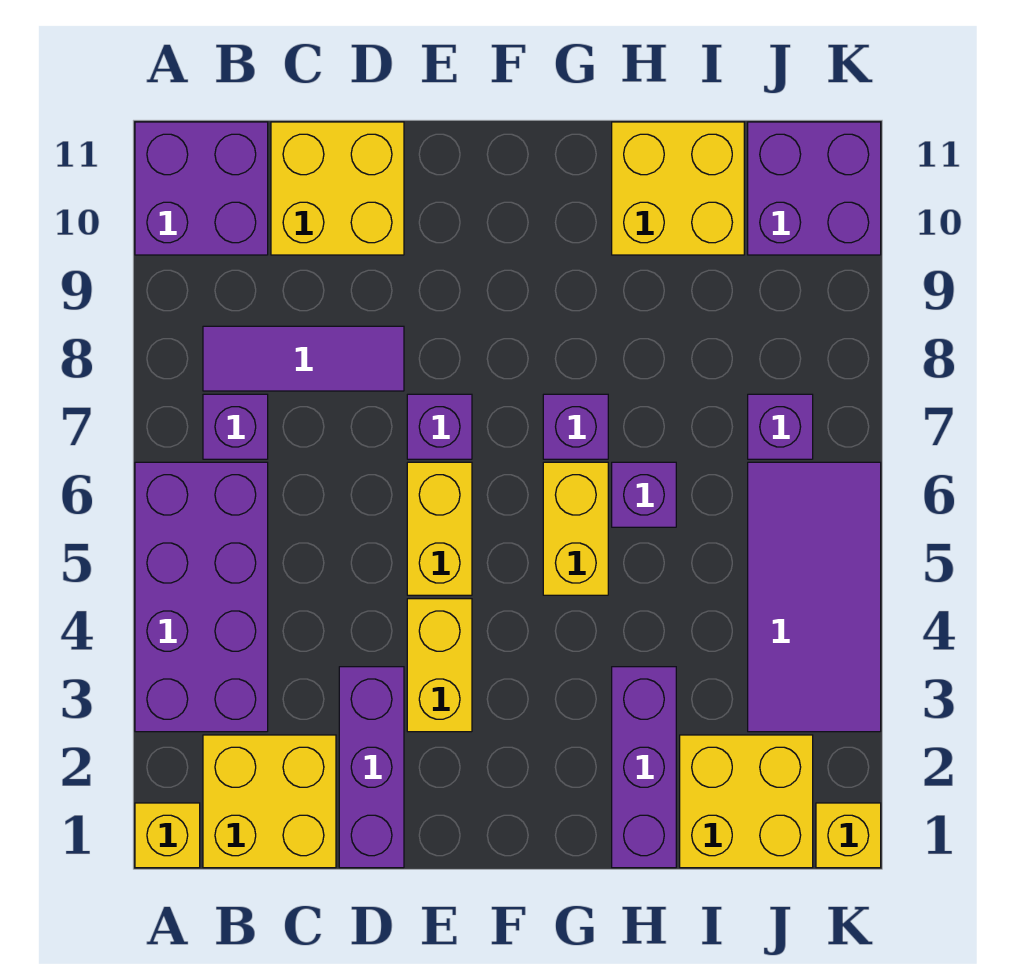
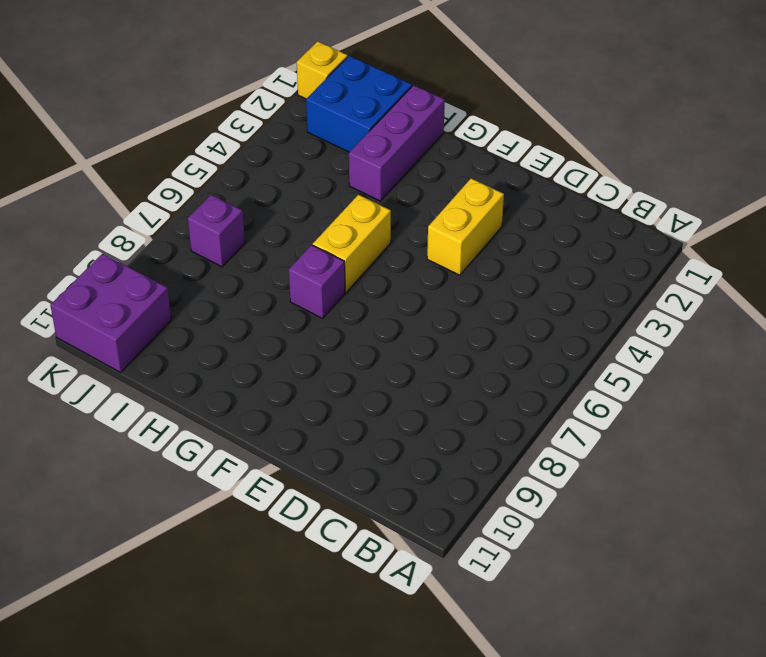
blue 2x2 brick [306,56,412,152] -> yellow 2x2 brick [680,735,813,868]
none -> yellow 1x1 brick [135,803,200,868]
none -> purple 2x4 brick [135,462,268,732]
none -> purple 2x2 brick [135,122,268,255]

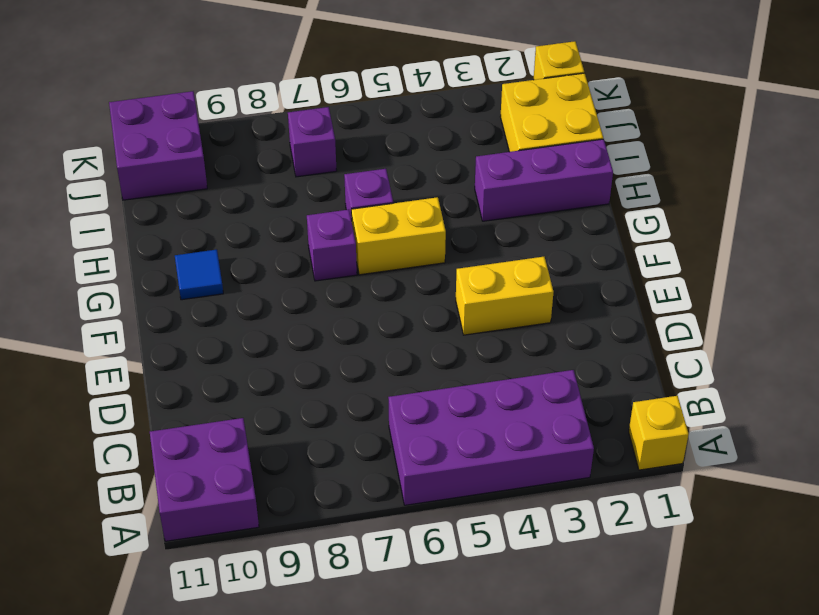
blue 1x1 tile [175,250,223,300] -> none
none -> yellow 2x2 brick [203,735,336,868]
none -> purple 1x1 brick [203,394,268,459]
none -> purple 1x3 tile [203,326,404,391]

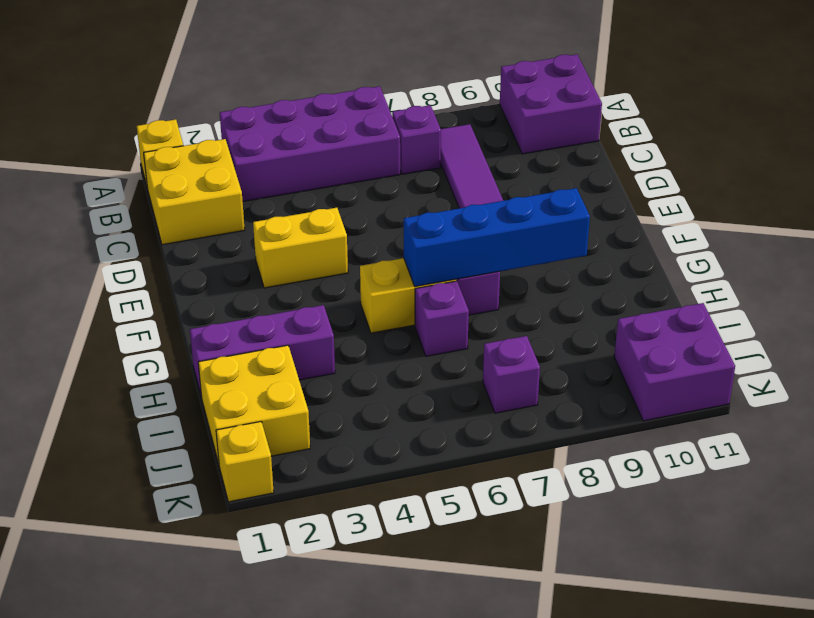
blue 1x4 brick [404,188,590,286] -> none
none -> yellow 2x2 brick [271,122,404,255]
none -> purple 1x3 brick [339,667,404,868]
none -> yellow 1x2 brick [407,462,472,595]

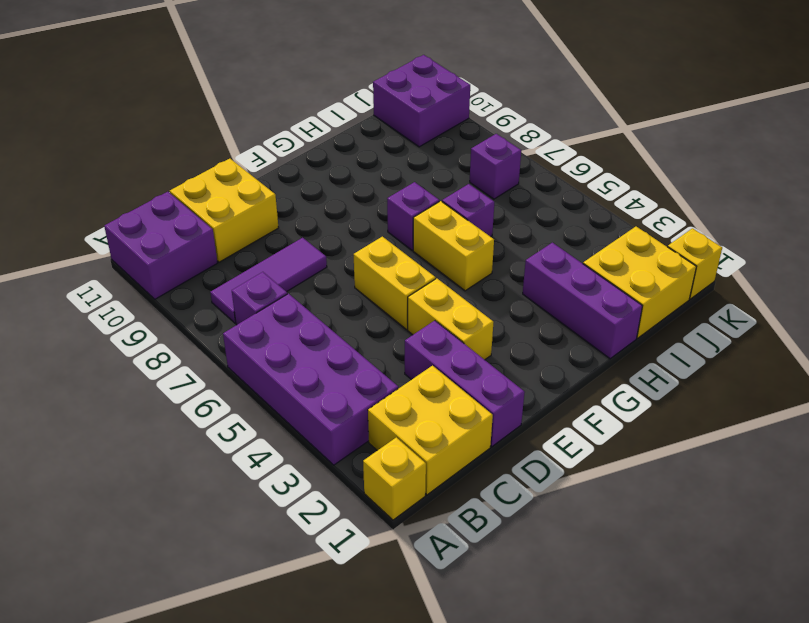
none -> purple 1x1 brick [407,394,472,459]
none -> yellow 2x2 brick [612,122,744,255]
none -> purple 2x4 tile [748,462,881,732]

